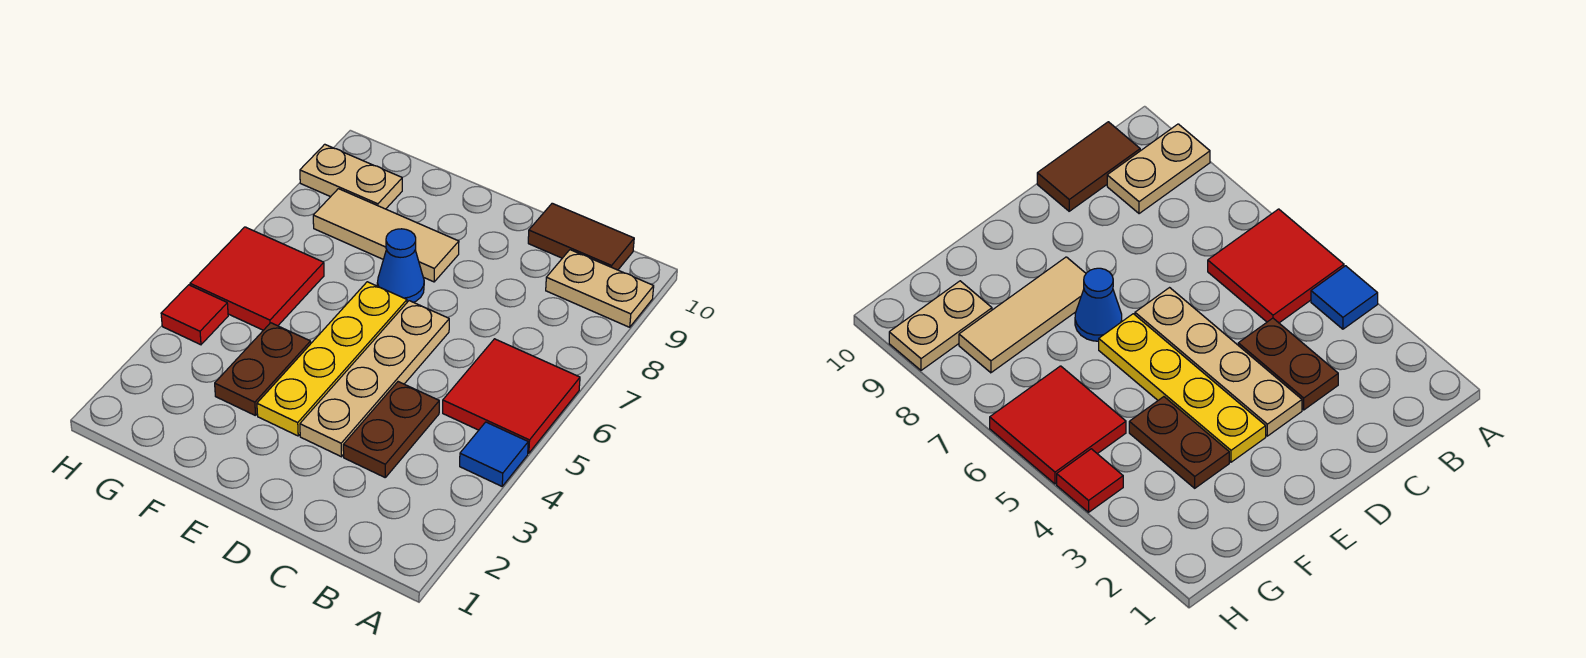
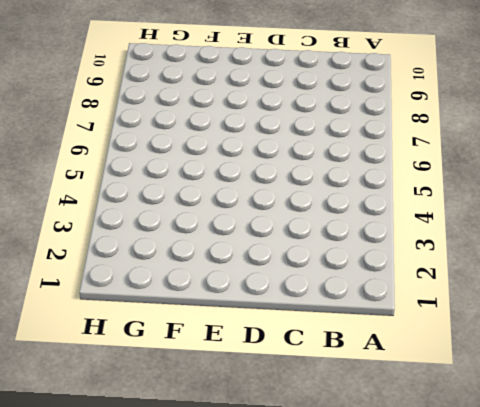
none -> blue 1x1 tile [460,422,528,486]
none -> red 2x2 tile [443,339,580,453]
none -> tan 1x2 plate [546,250,654,327]

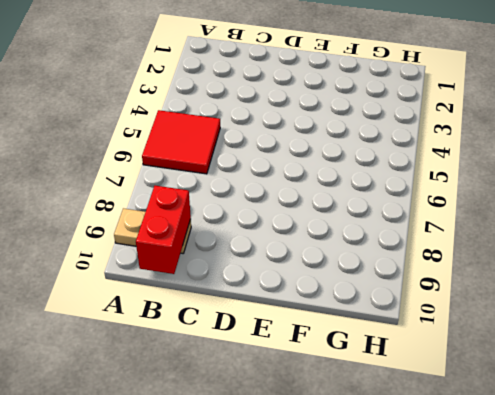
red 1x2 brick [136,186,191,274] -> none
none -> blue 1x1 tile [460,422,528,486]
none -> brown 1x2 tile [528,203,634,270]
none -> brown 1x2 plate [343,382,439,477]

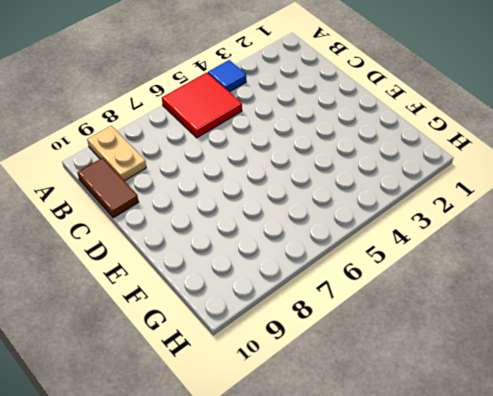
none -> brown 1x2 plate [343,382,439,477]
none -> tan 1x4 plate [300,301,449,457]
none -> yellow 1x4 plate [257,282,407,436]

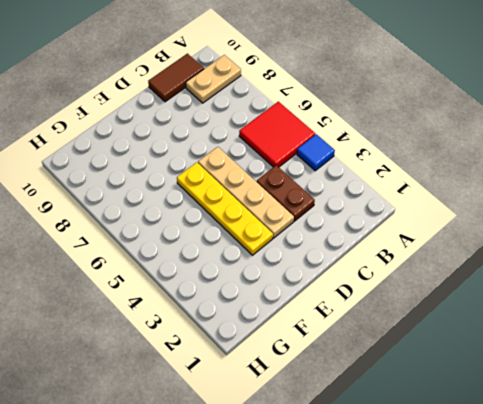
none -> blue 1x1 cone [377,229,424,302]
none -> tan 1x3 tile [313,189,459,282]
none -> brown 1x2 plate [215,323,311,416]

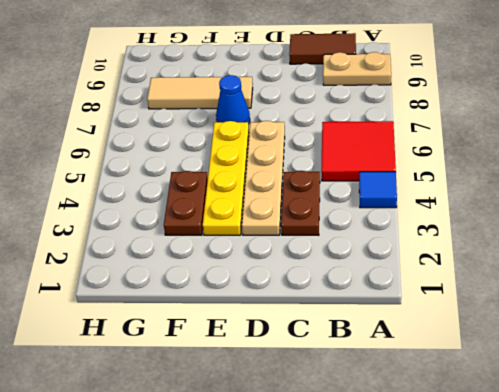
none -> red 2x2 tile [190,227,324,330]
none -> tan 1x2 plate [300,144,402,209]
none -> red 1x1 tile [161,285,228,345]

